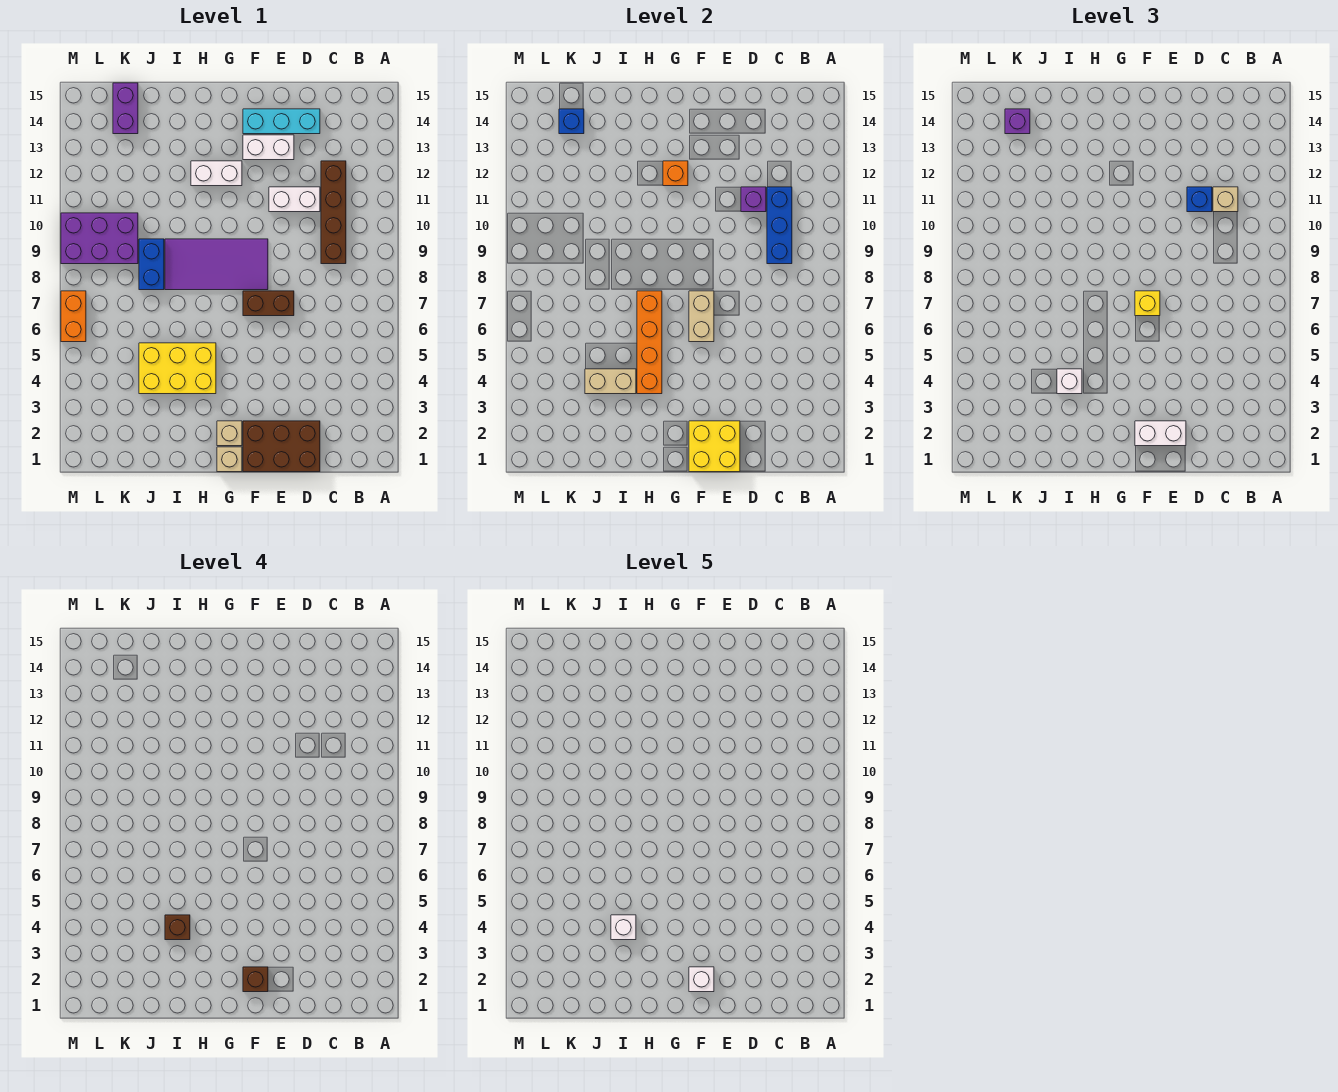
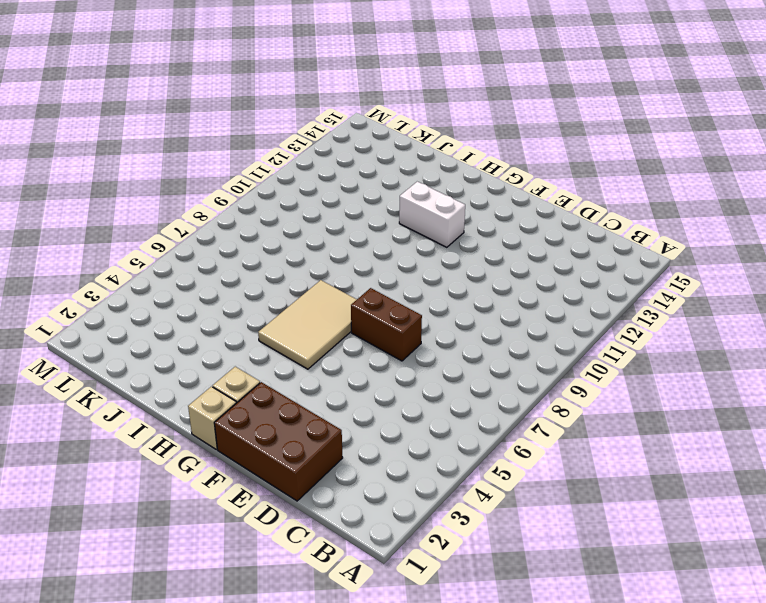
tan 2x3 tile [258,280,357,369] -> yellow 2x3 brick [139,343,216,394]
none -> brown 1x4 brick [321,161,346,264]
none -> white 1x2 brick [269,187,320,212]
none -> cyan 1x3 brick [243,109,320,134]
none -> white 1x2 brick [243,135,294,160]

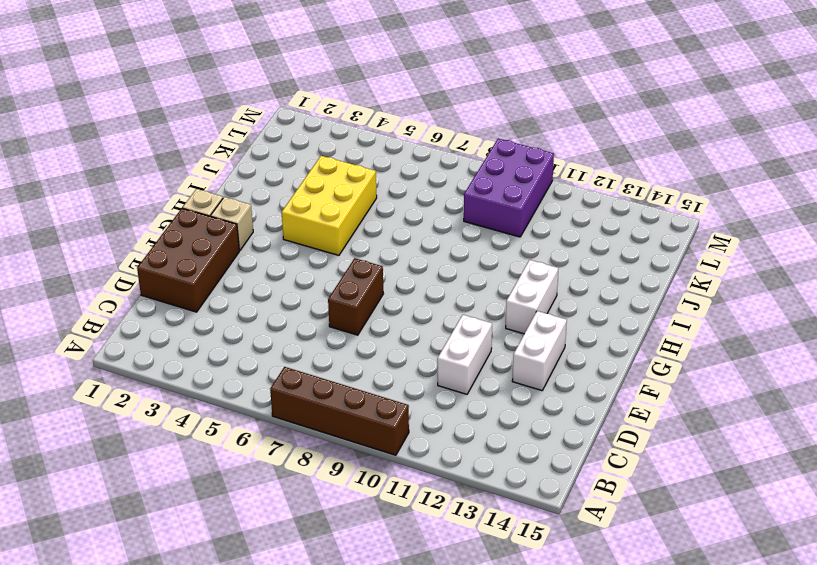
brown 1x4 brick [270,367,409,455] -> brown 1x4 brick moved to [321,161,346,264]
none -> cyan 1x3 brick [243,109,320,134]
none -> purple 2x4 tile [165,239,268,290]
none -> blue 1x2 brick [139,239,164,290]
none -> purple 1x2 brick [113,83,138,134]

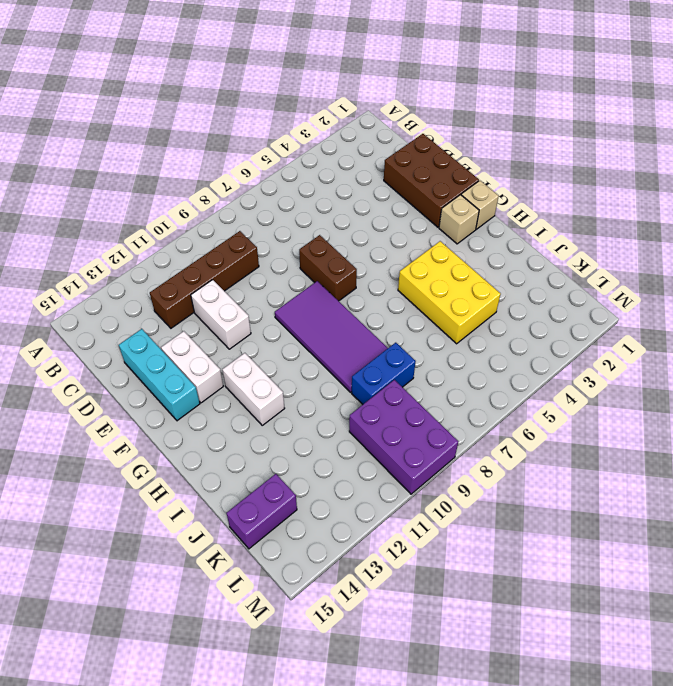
none -> orange 1x2 brick [61,291,86,342]
none -> blue 1x3 brick [767,187,792,264]
none -> purple 1x1 brick [741,187,766,212]
none -> yellow 2x2 brick [689,421,740,472]

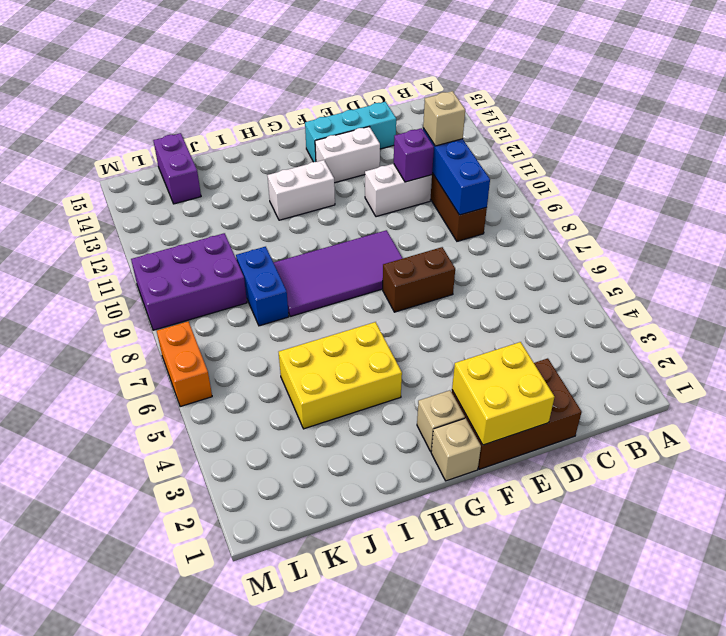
none -> tan 1x2 brick [689,291,714,342]
none -> orange 1x1 brick [663,161,688,186]
none -> orange 1x4 brick [637,291,662,394]
none -> tan 1x2 brick [585,369,636,394]

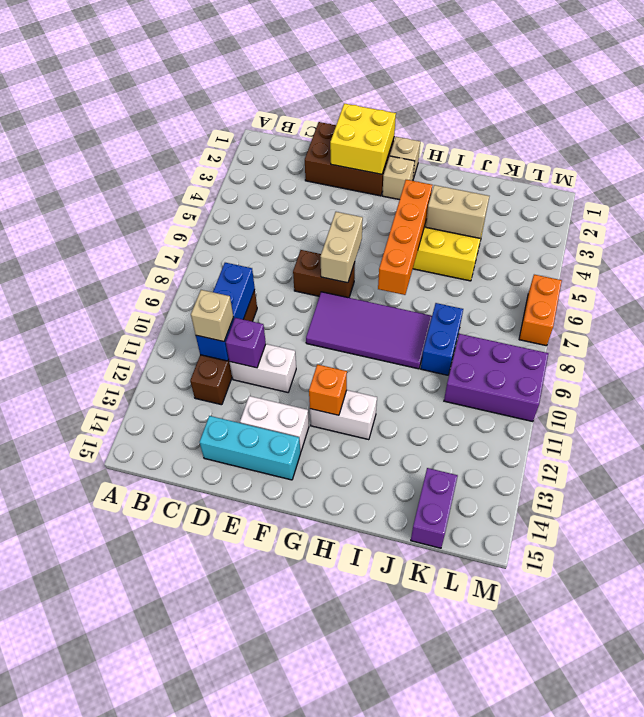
none -> blue 1x1 brick [559,109,584,134]
none -> blue 1x1 brick [1187,187,1212,212]
none -> white 1x2 brick [1135,421,1186,446]
none -> yellow 1x1 brick [1135,291,1160,316]

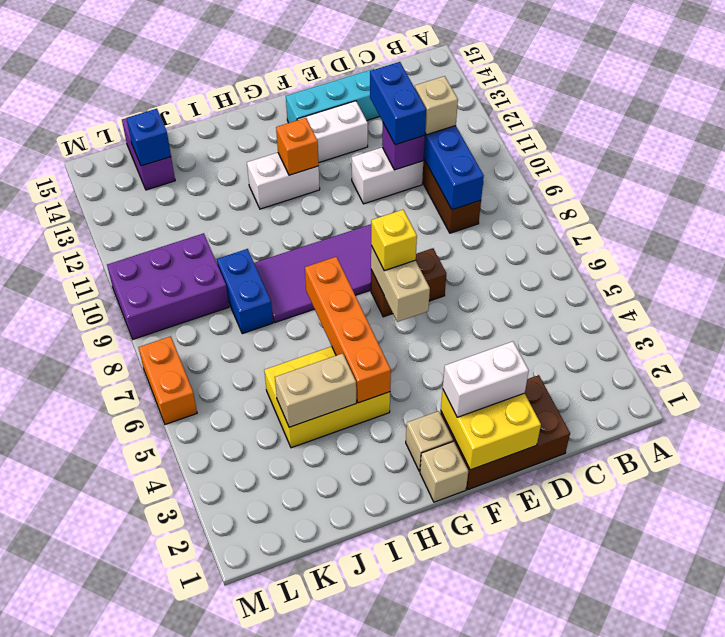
blue 1x2 brick [370,62,426,145] -> blue 1x1 brick [1187,187,1212,212]
none -> white 1x1 brick [1057,369,1082,394]
none -> purple 1x1 brick [1005,109,1030,134]
none -> brown 1x1 brick [243,967,268,992]
none -> brown 1x1 brick [165,915,190,940]

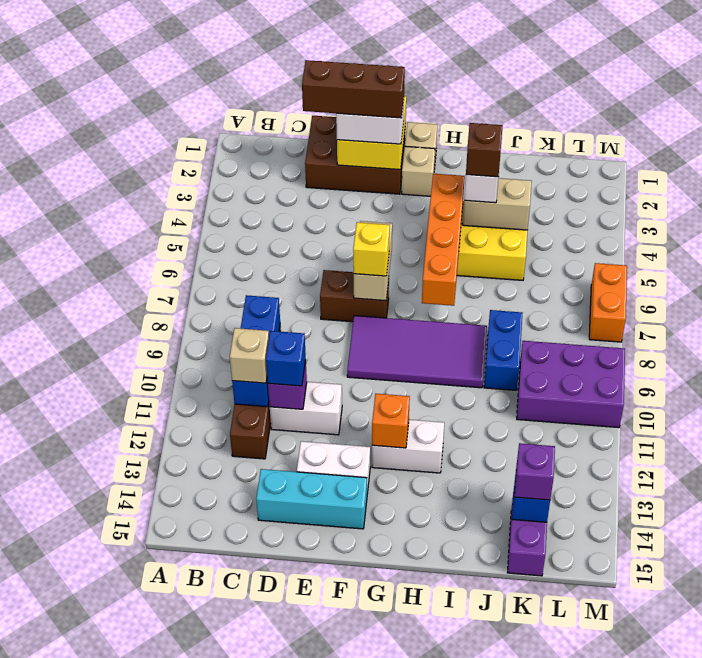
brown 1x3 brick [302,60,405,118] -> brown 1x1 brick [243,967,268,992]
none -> white 1x1 brick [689,967,714,992]
none -> white 1x1 brick [611,915,636,940]

